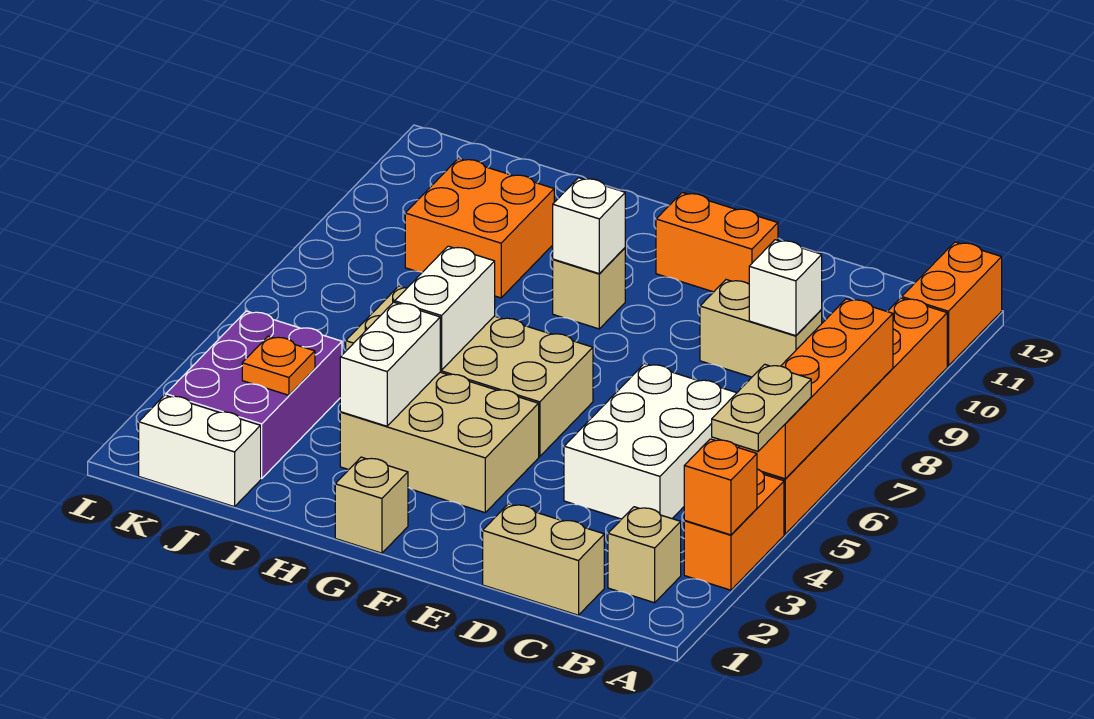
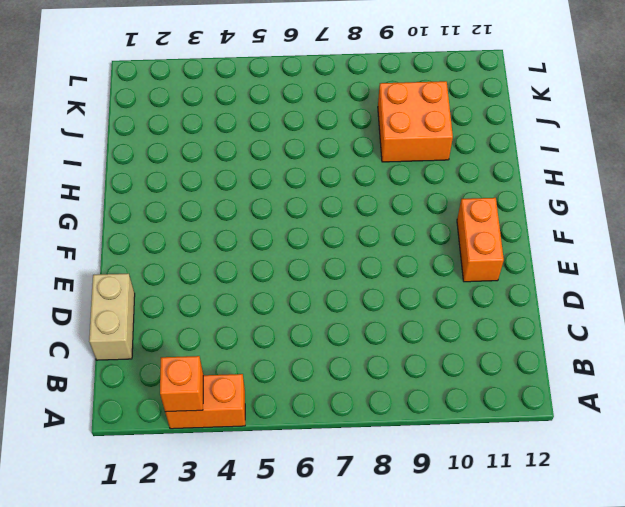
none -> orange 1x6 brick [763,298,947,534]
none -> orange 1x2 brick [902,242,1002,366]
none -> tan 1x1 brick [608,507,681,603]

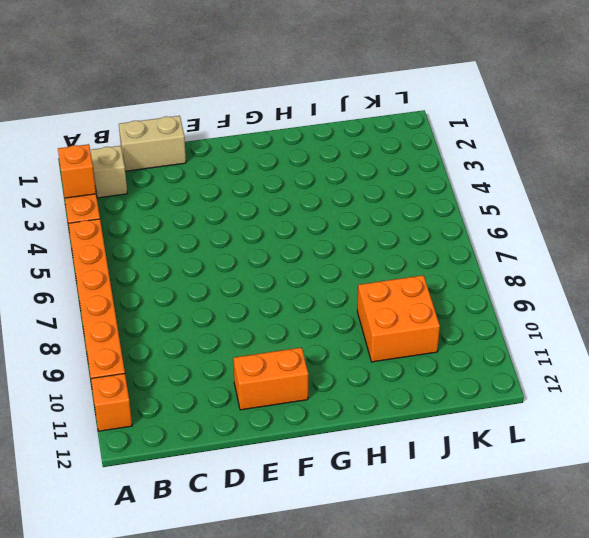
orange 1x1 brick [91,374,132,431] -> orange 1x2 brick [902,242,1002,366]
none -> white 2x3 brick [564,364,739,519]
none -> tan 1x2 brick [700,280,822,377]
none -> tan 2x3 brick [340,372,539,512]

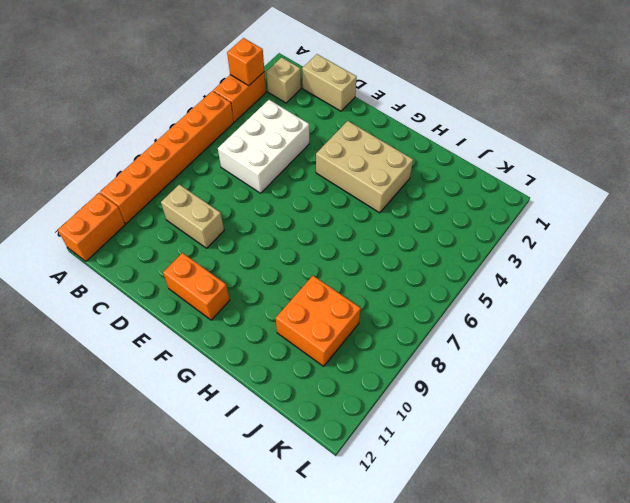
none -> tan 2x4 brick [346,286,593,457]
none -> tan 1x1 brick [335,457,408,553]
none -> tan 1x1 brick [553,248,625,329]

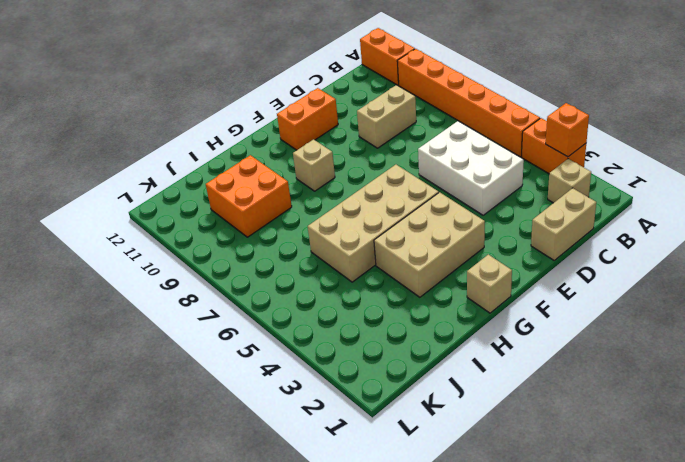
none -> white 1x2 brick [139,395,261,507]
none -> purple 2x3 brick [166,311,342,479]
none -> orange 1x4 brick [739,299,893,479]

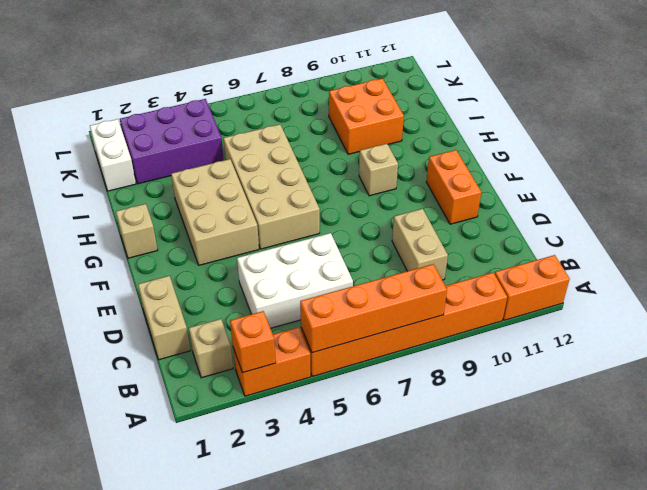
none -> white 1x1 brick [749,240,822,336]
none -> white 1x1 brick [553,178,625,273]
none -> white 1x2 brick [340,302,440,426]

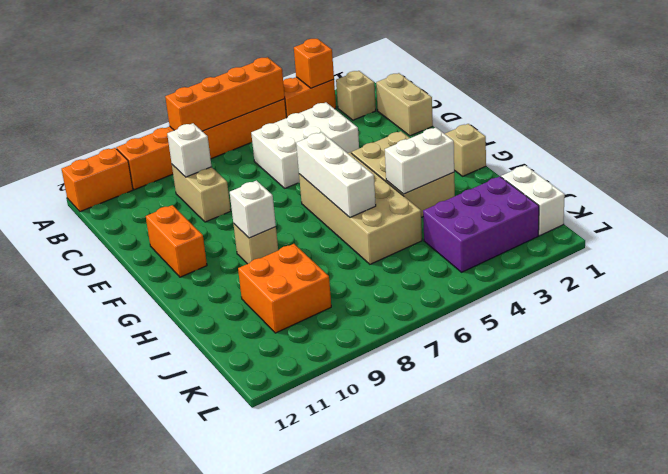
white 1x3 brick [296,132,376,217] -> white 1x2 brick [395,246,495,370]
none -> orange 1x1 plate [242,336,315,395]
none -> tan 1x2 plate [712,364,811,451]

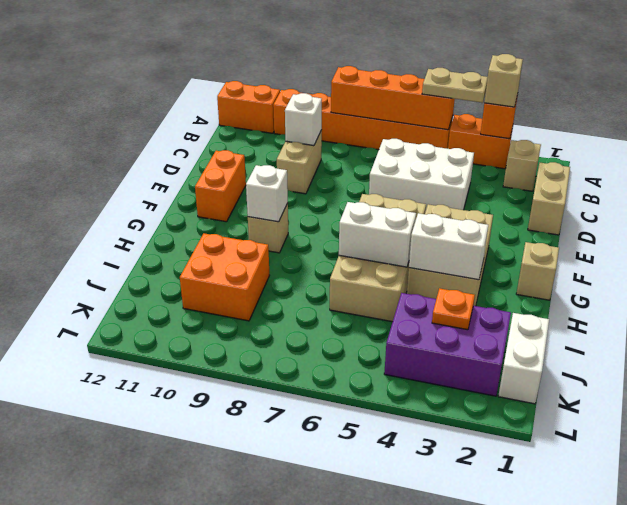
tan 1x1 brick [484,54,523,107] -> none

